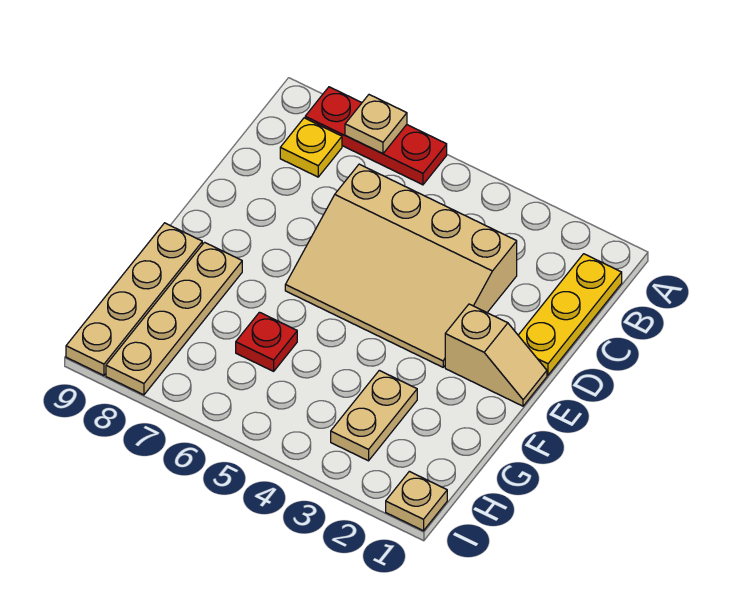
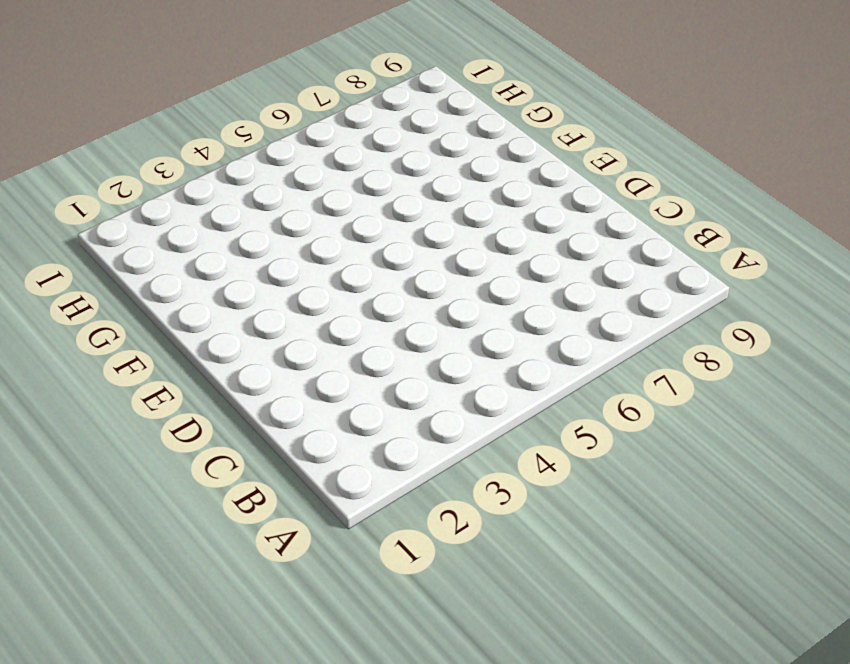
none -> red 1x3 plate [305,87,447,185]
none -> yellow 1x3 plate [518,254,622,375]

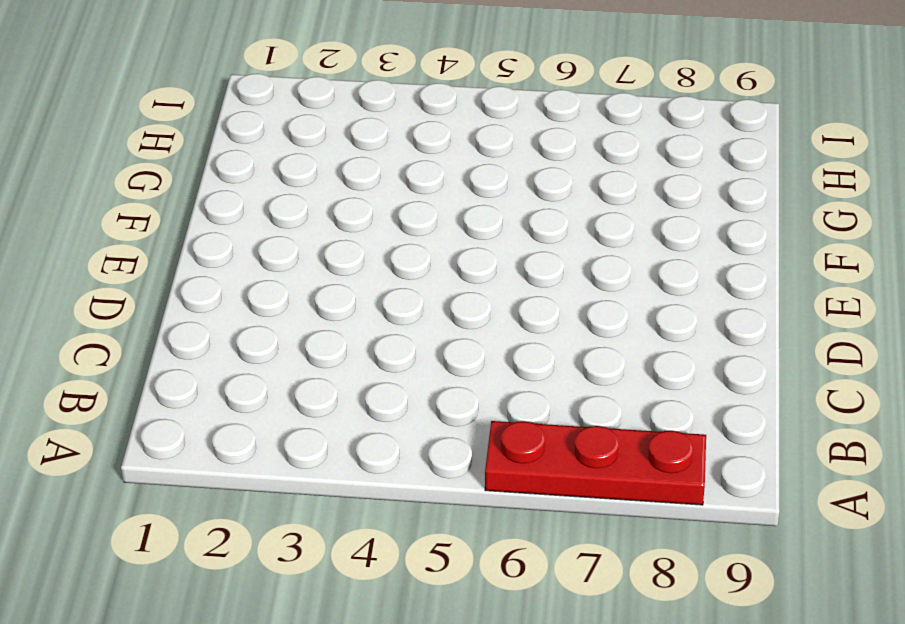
none -> yellow 1x3 plate [518,254,622,375]
none -> yellow 1x1 plate [280,118,342,177]

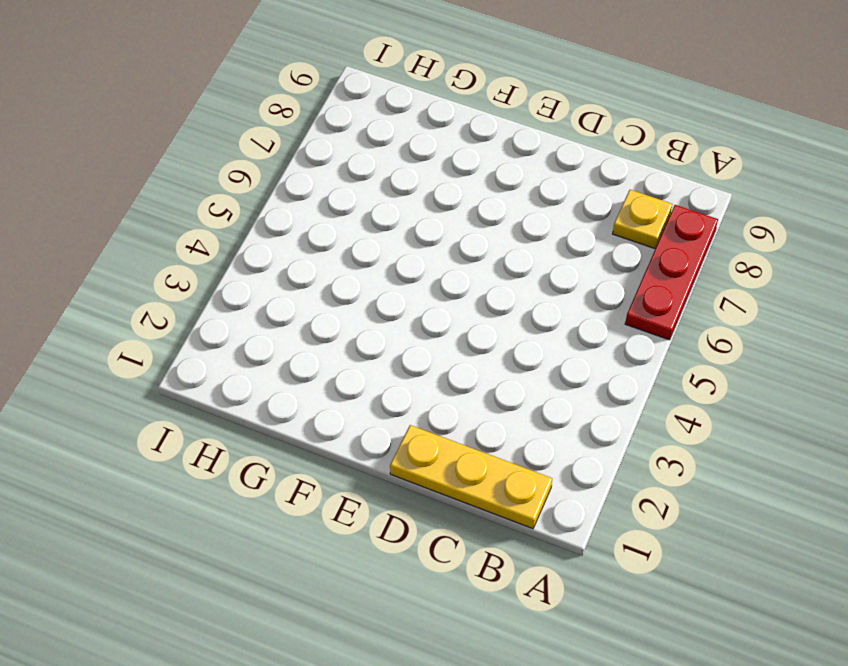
none -> tan 3x4 slope [285,164,517,367]
none -> tan 1x2 slope [445,304,547,406]

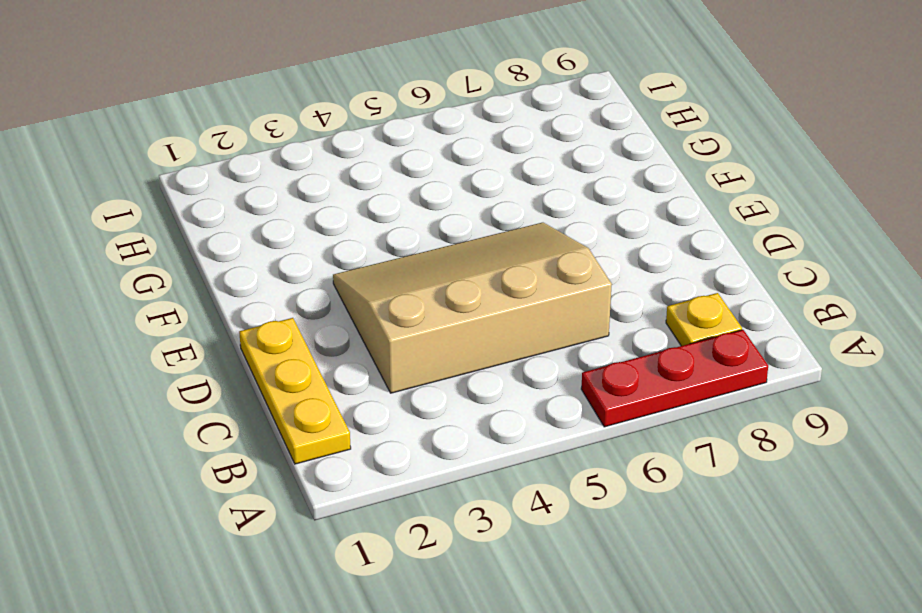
none -> tan 1x2 slope [445,304,547,406]
none -> tan 1x4 plate [106,242,242,395]

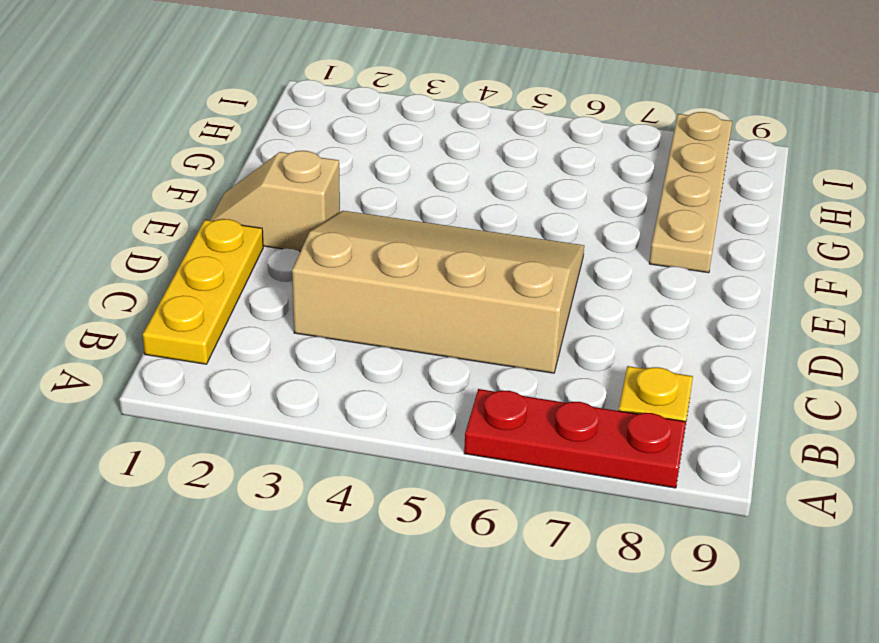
none -> tan 1x4 plate [66,223,202,375]
none -> tan 1x2 plate [331,370,417,461]

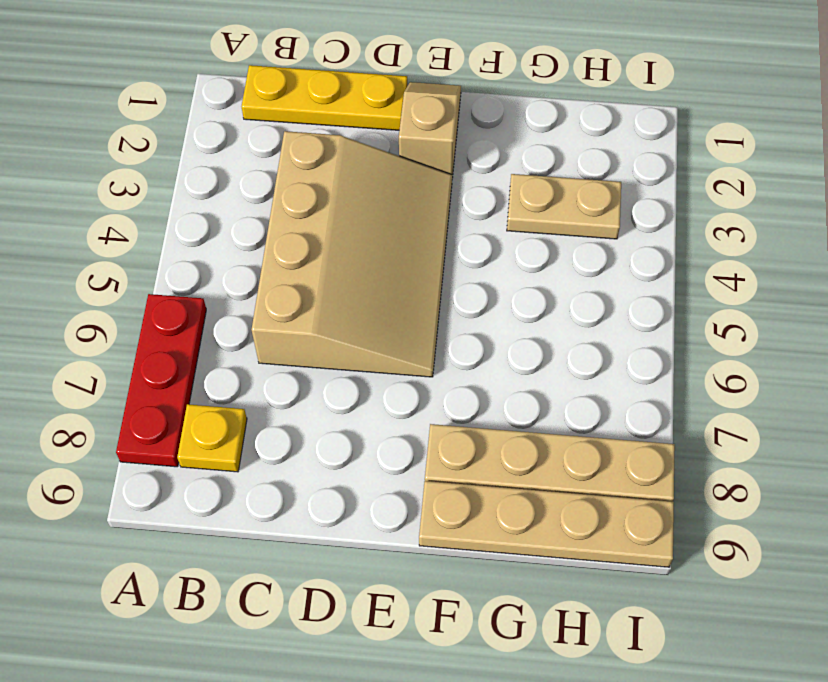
none -> red 1x1 plate [236,312,297,371]
none -> tan 1x1 plate [386,471,447,531]

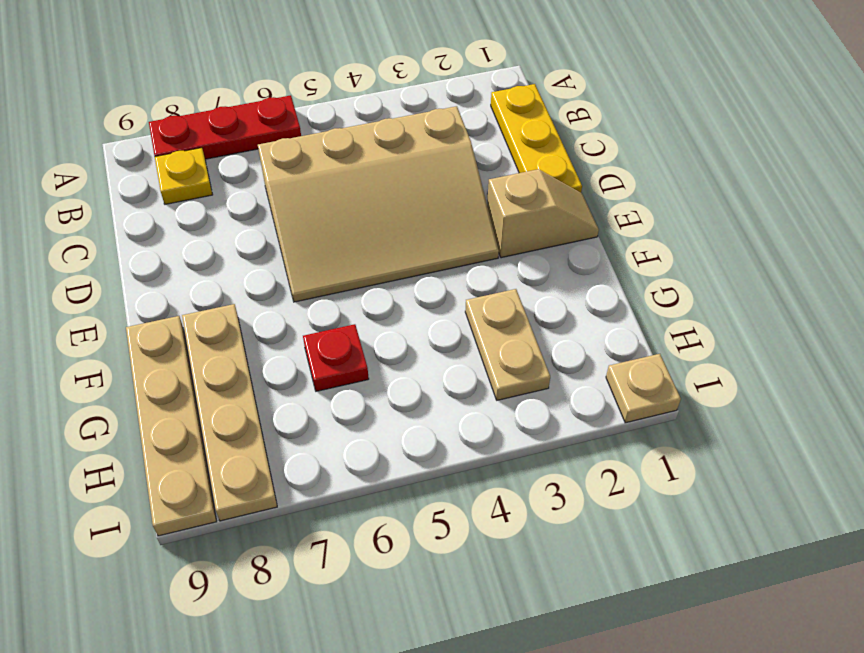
none -> tan 1x1 plate [345,95,407,154]

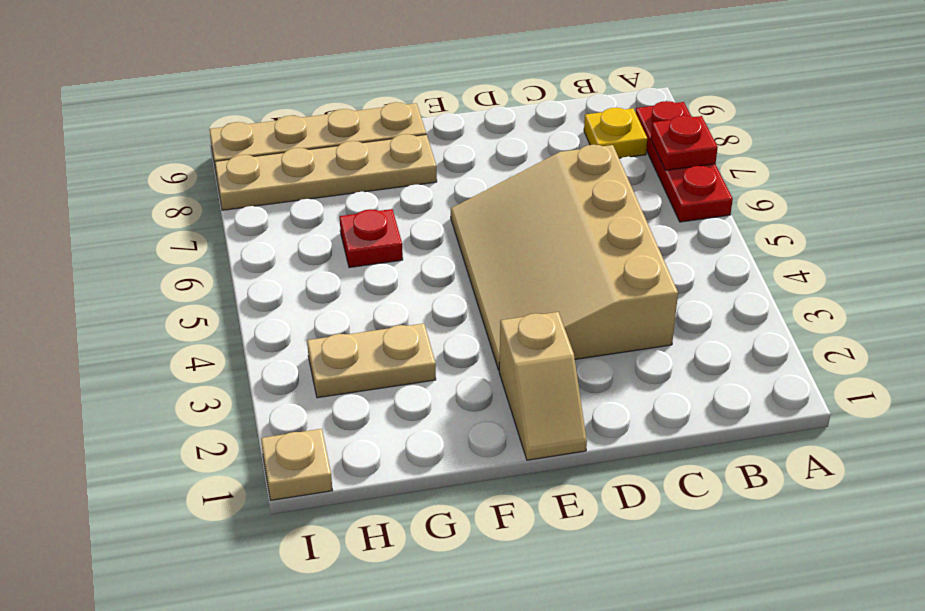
red 1x1 plate [651,115,718,170] -> tan 1x1 plate [345,95,407,154]
none -> yellow 1x3 plate [518,254,622,375]

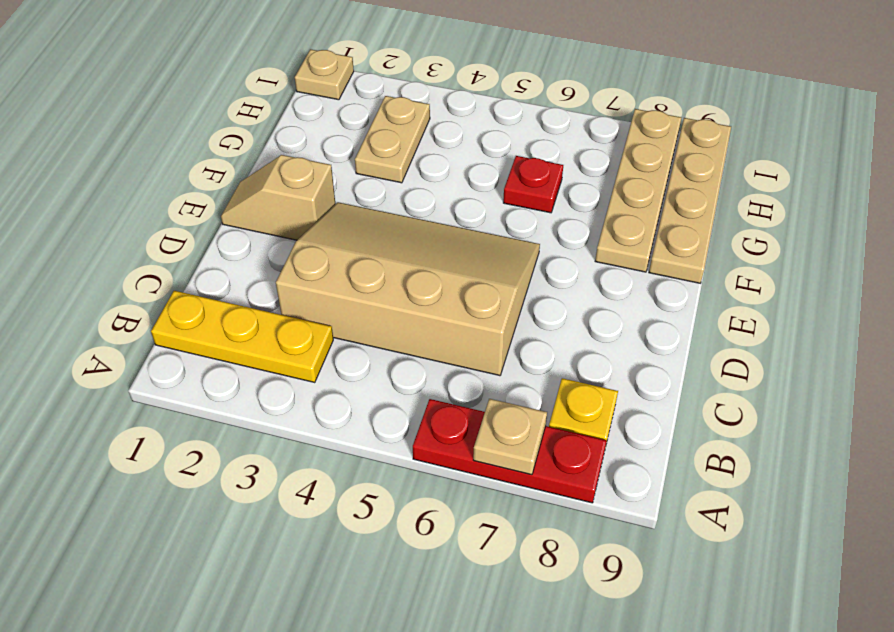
yellow 1x3 plate [151,291,333,383] -> yellow 1x3 plate turned to [518,254,622,375]

